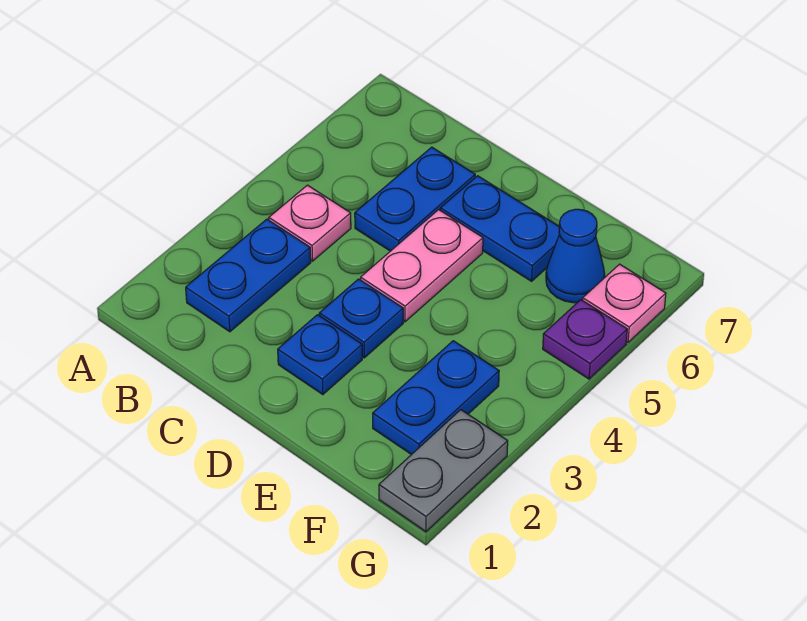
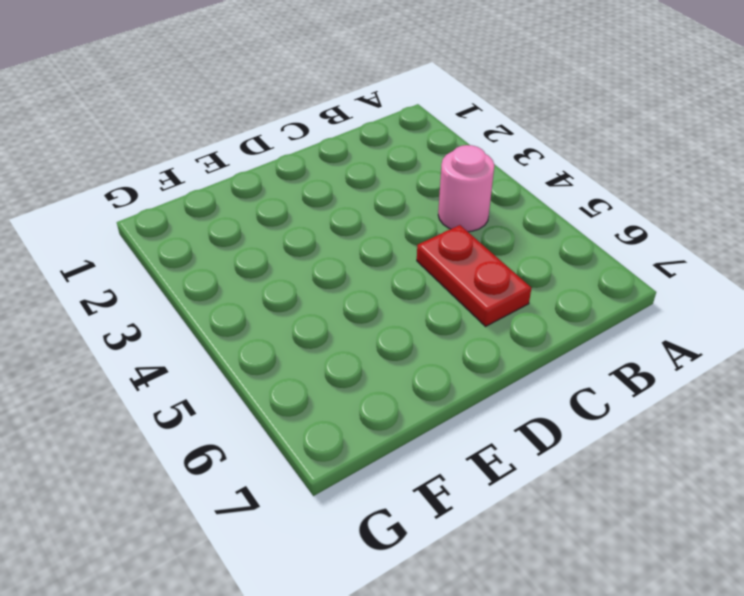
pink 1x1 round brick [438,145,494,232] -> pink 1x1 plate [269,185,351,261]
red 1x2 plate [417,225,531,326] -> blue 1x2 plate [355,147,475,251]
none -> blue 1x2 plate [186,219,311,332]
none -> blue 1x1 plate [278,315,362,395]
none -> blue 1x1 plate [319,279,403,358]

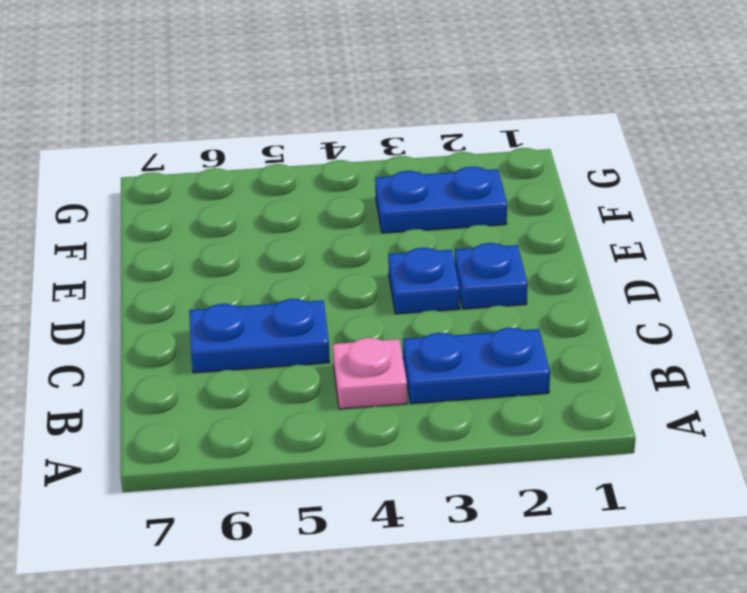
none -> pink 1x2 plate [361,210,483,322]
none -> blue 1x2 plate [440,176,559,281]
none -> blue 1x1 cone [546,209,605,303]

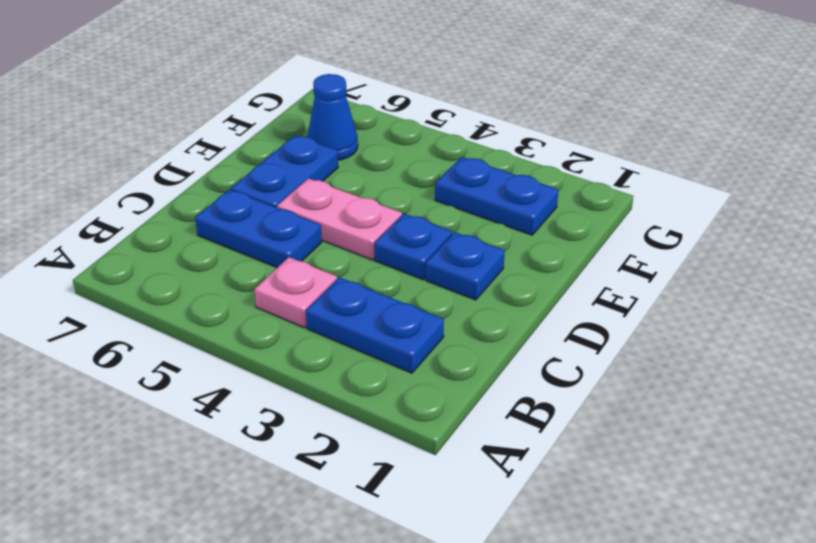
none -> grey 1x2 plate [379,410,508,532]
none -> purple 1x1 plate [543,300,627,379]
none -> pink 1x1 plate [583,264,666,342]

